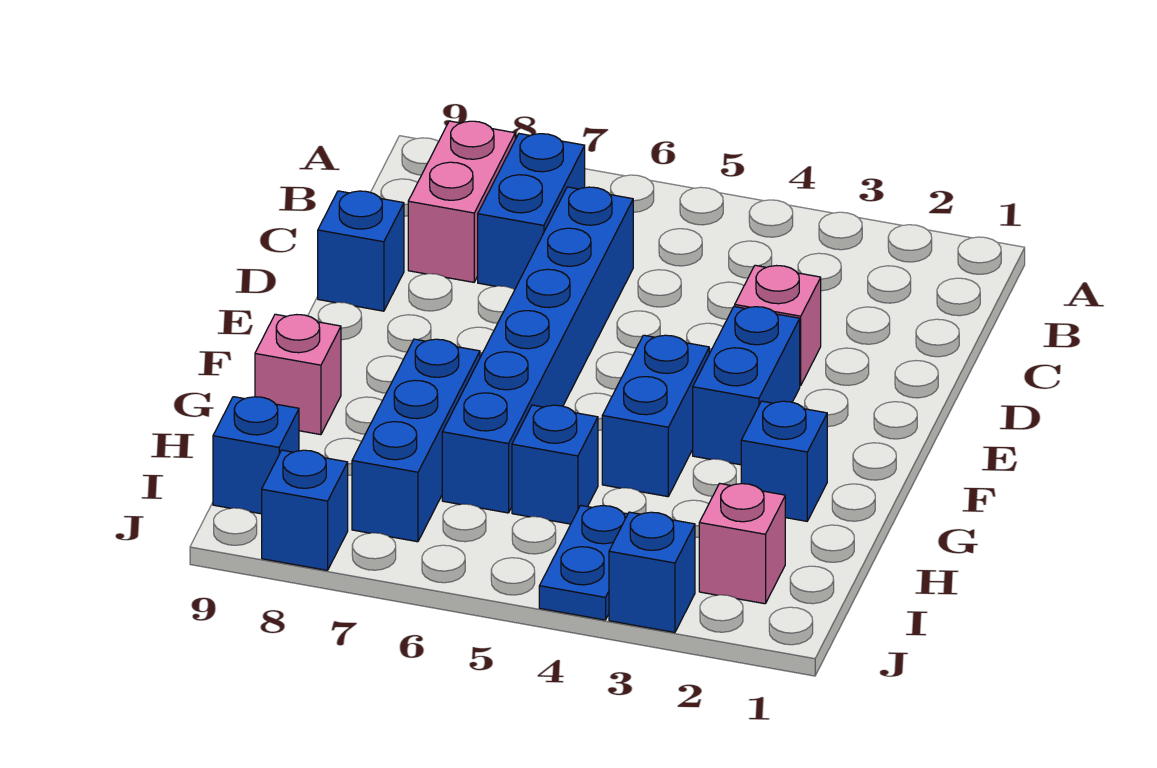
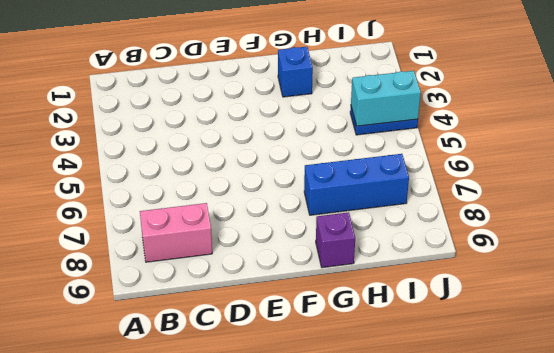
purple 1x1 brick [316,212,355,268] -> pink 1x1 brick [255,314,341,435]
cyan 1x2 brick [351,71,421,126] -> none
none -> blue 1x2 brick [478,134,585,290]
none -> blue 1x6 brick [442,187,633,513]
none -> pink 1x1 brick [735,265,821,386]

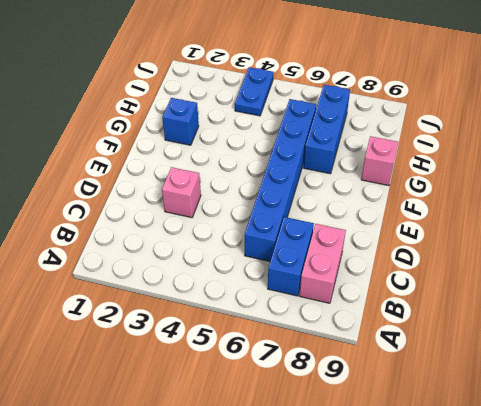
none -> blue 1x1 brick [318,191,404,311]
none -> blue 1x2 brick [693,307,800,465]
none -> blue 1x2 brick [602,335,709,497]

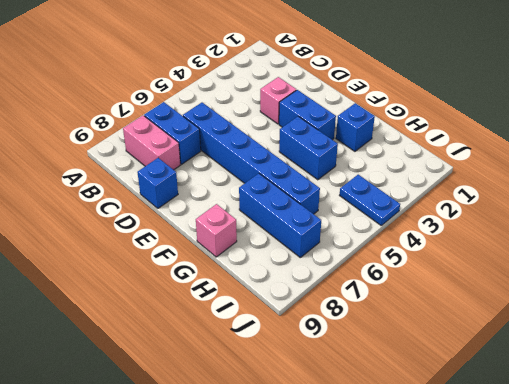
none -> blue 1x1 brick [512,405,598,524]
none -> pink 1x1 brick [699,483,785,604]
none -> blue 1x1 brick [213,397,299,514]

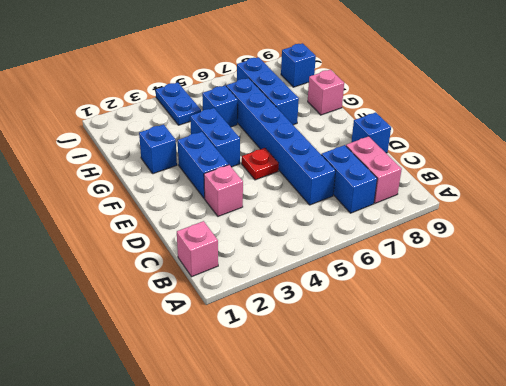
pink 1x1 brick [177,221,218,277] -> pink 1x1 brick moved to [699,483,785,604]
red 1x1 plate [242,148,279,180] -> none
none -> blue 1x1 brick [609,512,695,632]
none -> blue 1x1 brick [262,450,348,570]

